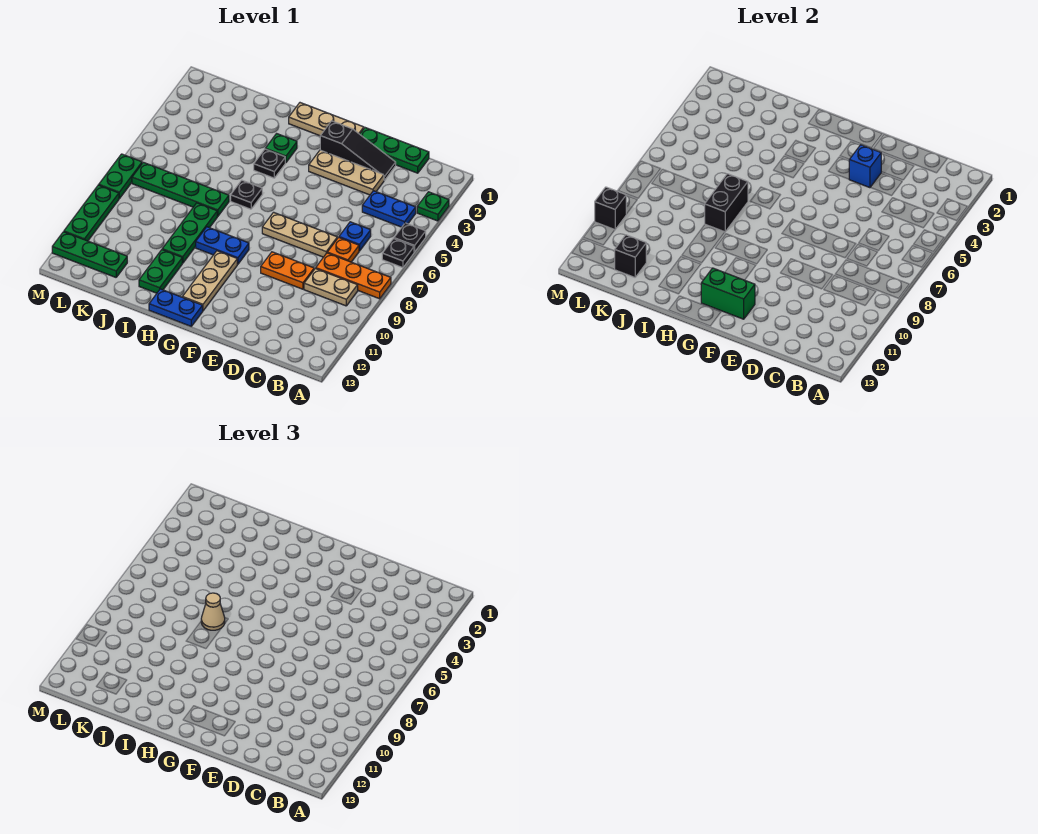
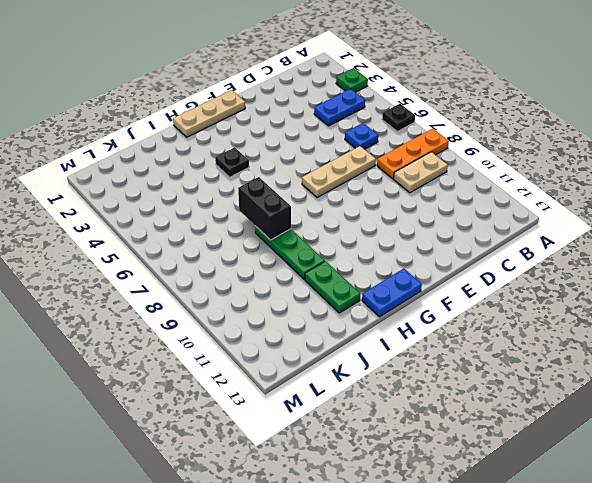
none -> black 1x1 plate [394,223,426,252]
none -> green 1x3 plate [360,128,429,173]
none -> orange 1x1 plate [327,237,359,262]
none -> black 1x3 slope [320,121,396,180]

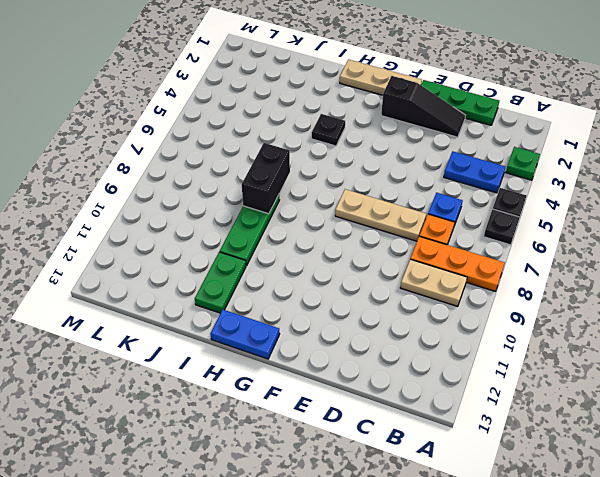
none -> tan 1x3 plate [309,150,384,195]
none -> orange 1x2 plate [261,252,314,289]
none -> blue 1x2 plate [196,227,249,264]
none -> tan 1x3 plate [183,251,237,311]

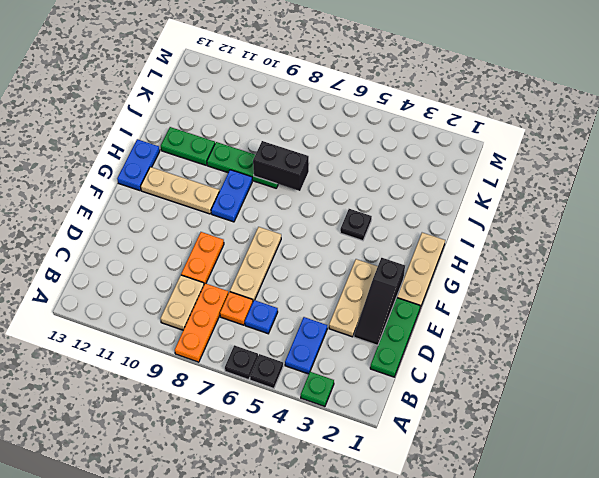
none -> green 1x1 plate [265,134,297,163]
none -> black 1x1 plate [231,180,262,209]
none -> green 1x4 plate [132,162,229,217]
none -> green 1x3 plate [52,232,127,277]

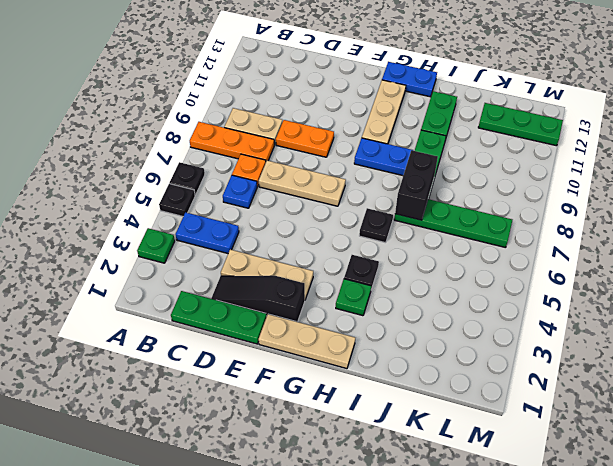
none -> green 1x2 plate [99,154,142,198]
none -> green 1x3 plate [64,185,119,241]
none -> blue 1x1 brick [849,145,881,188]
none -> green 1x2 brick [701,268,755,319]

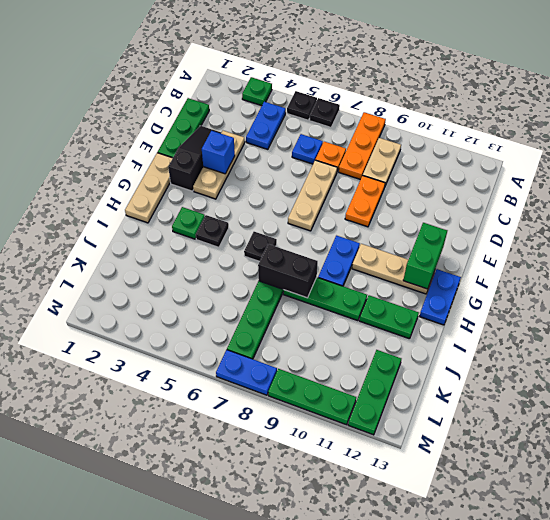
blue 1x2 plate [216,350,277,395] -> green 1x2 plate [99,154,142,198]
none -> black 1x1 brick [615,235,646,277]
none -> black 1x1 brick [595,187,626,230]
none -> tan 1x1 cone [201,593,225,630]

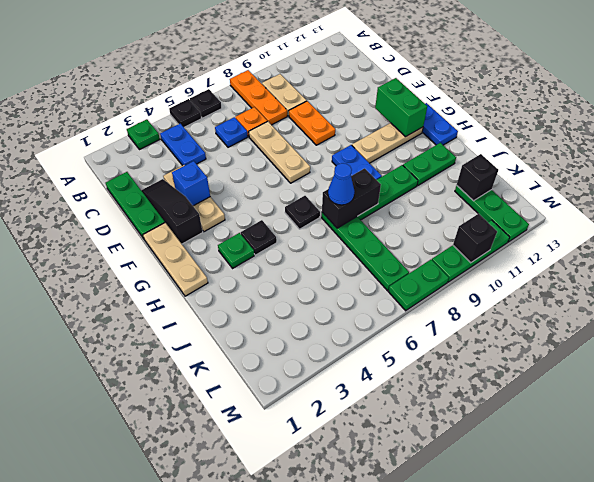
blue 1x1 cone [328,163,355,205] -> tan 1x1 cone [201,593,225,630]

